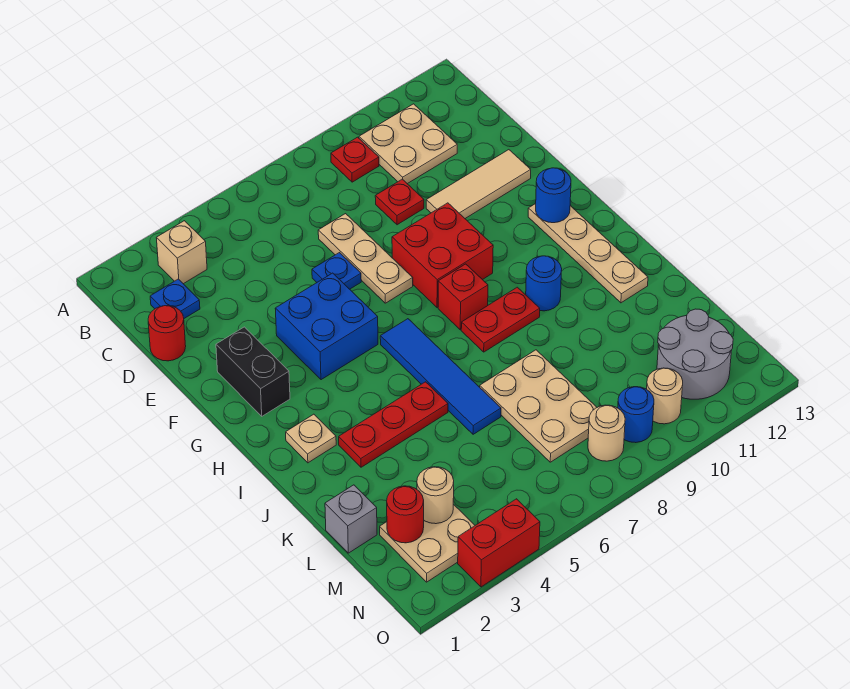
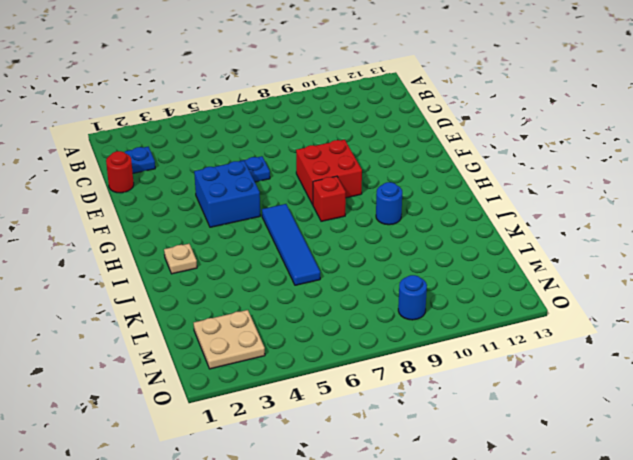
none -> tan 1x1 brick [157,221,207,284]
none -> red 1x1 plate [331,137,379,182]
none -> tan 2x2 plate [359,104,457,184]
none -> tan 1x3 plate [318,214,413,303]

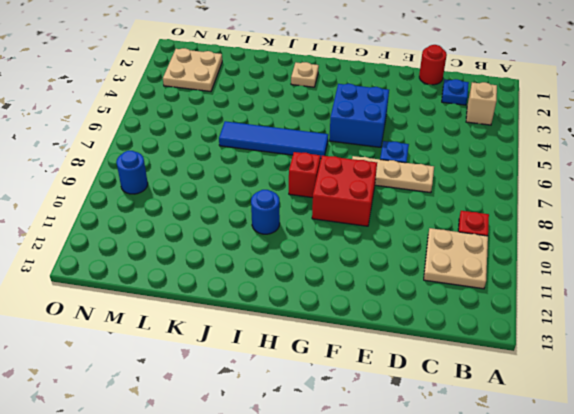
none -> red 1x1 plate [375,179,424,225]
none -> tan 1x3 tile [426,150,531,218]
none -> black 1x2 brick [216,327,290,416]
none -> tan 1x4 plate [528,204,648,303]

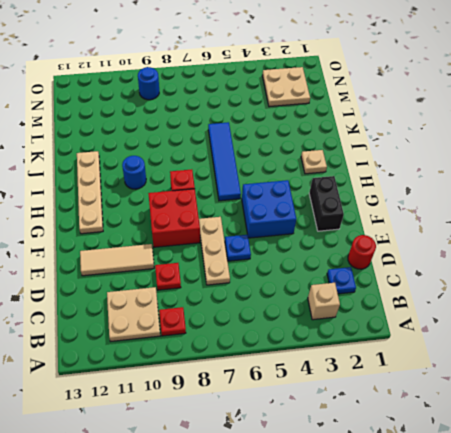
none -> red 1x2 plate [461,287,540,352]
none -> red 1x3 plate [339,382,448,467]
none -> tan 2x3 plate [480,350,597,462]
none -> grey 1x1 brick [325,485,377,553]

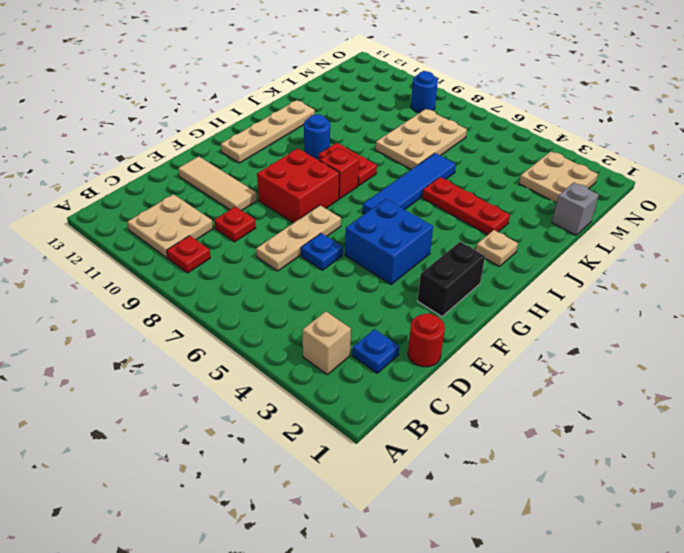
none -> grey 2x2 round brick [657,309,733,399]
none -> tan 1x1 round brick [588,405,625,461]
none -> tan 1x1 round brick [647,368,683,424]
none -> red 1x2 brick [458,499,540,587]

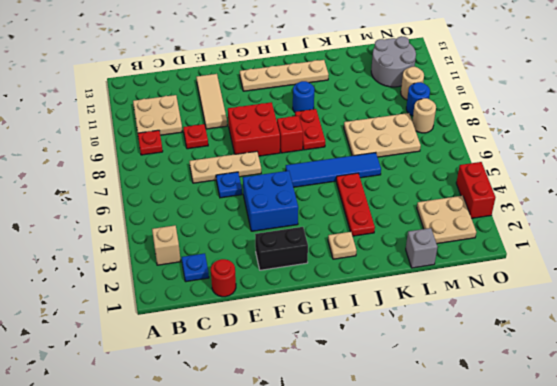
none -> blue 1x1 round brick [536,168,571,223]
none -> red 1x1 round brick [387,486,424,543]
none -> tan 1x1 round brick [417,467,454,524]

